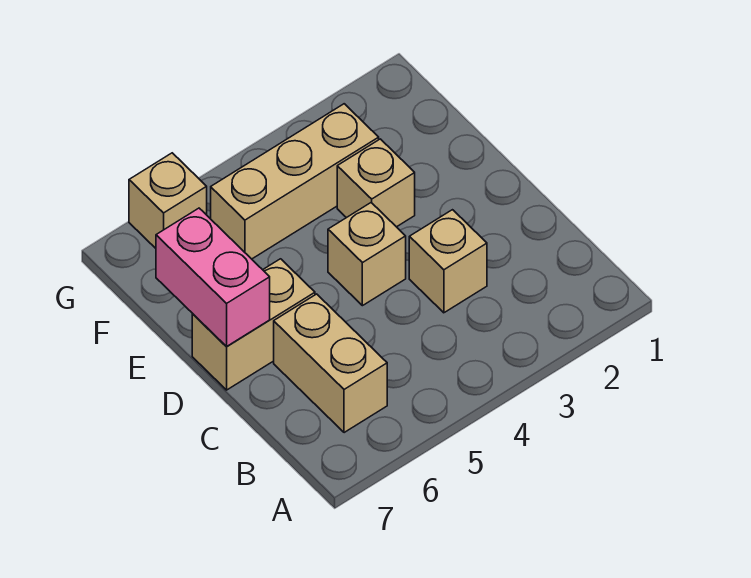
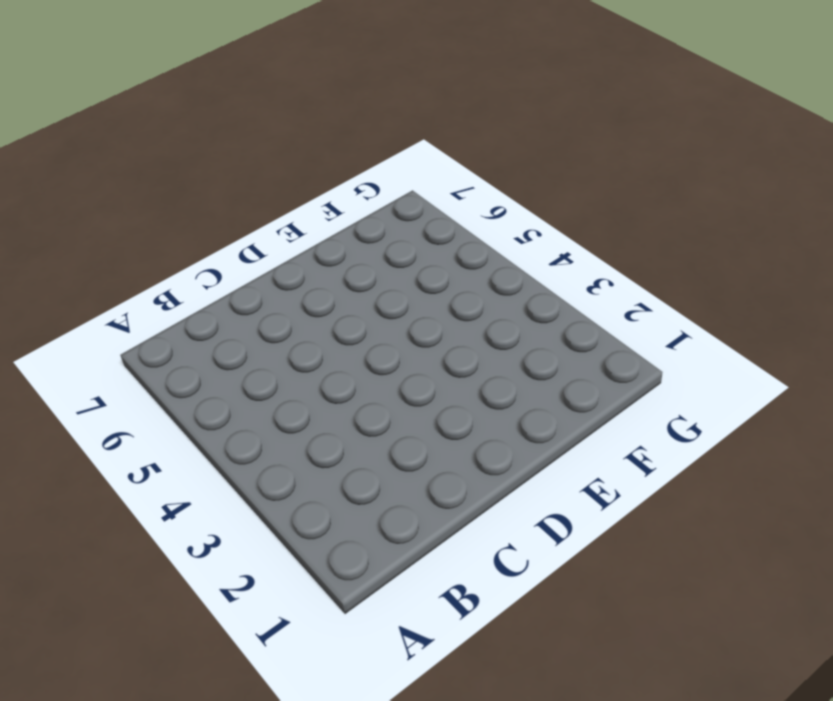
none -> tan 1x2 brick [274,294,387,433]
none -> tan 1x1 brick [409,210,487,313]

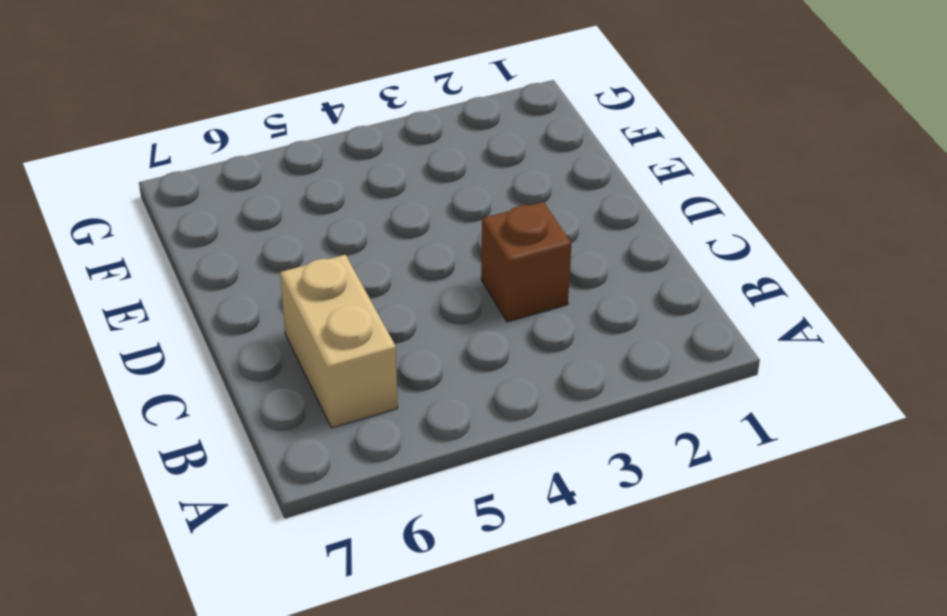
brown 1x1 brick [481,202,571,322] -> tan 1x1 brick [409,210,487,313]
none -> tan 1x1 brick [328,203,406,306]
none -> tan 1x2 brick [192,259,315,390]

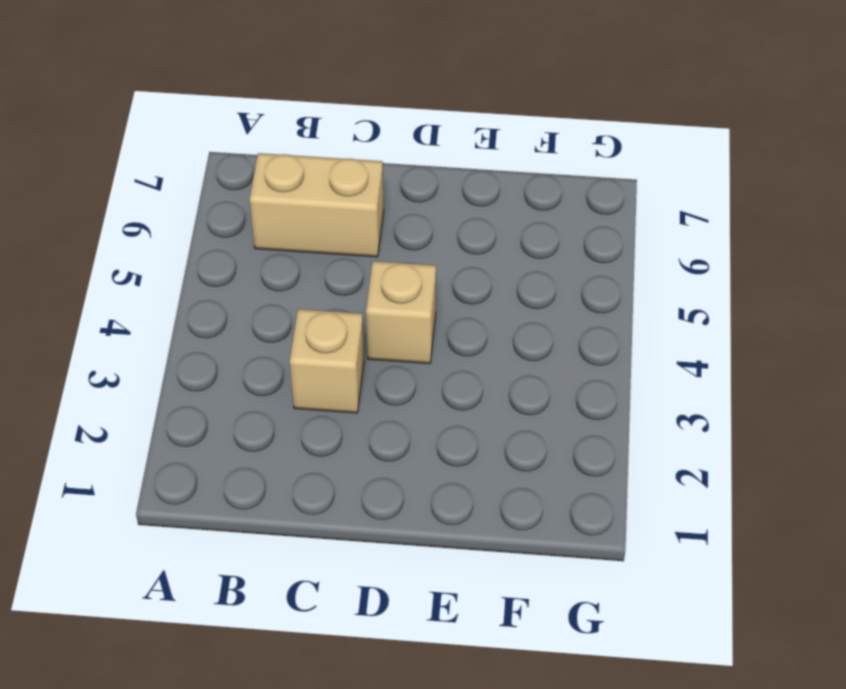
none -> tan 1x2 brick [192,259,315,390]
none -> tan 1x1 brick [337,139,415,227]

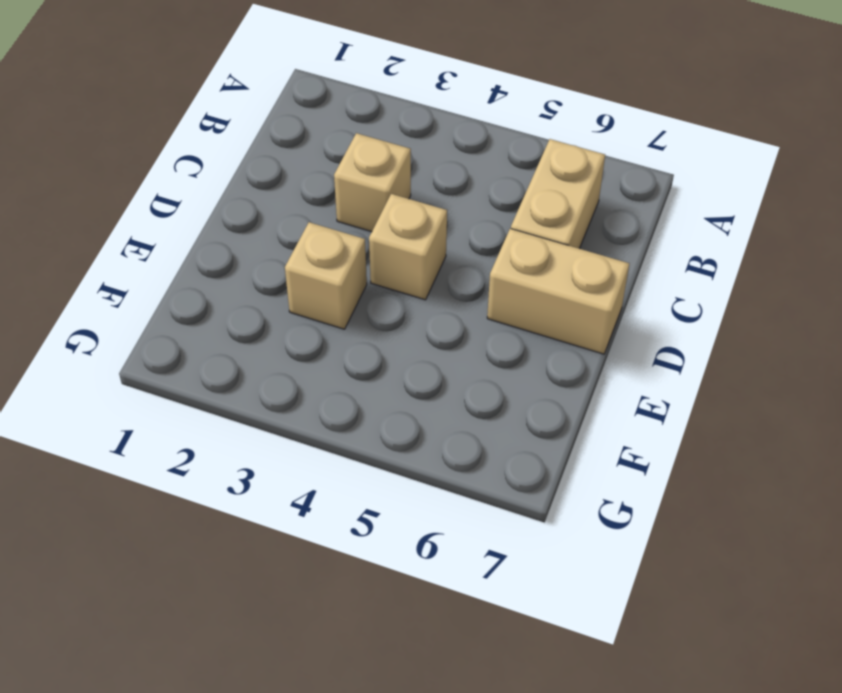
none -> tan 1x3 brick [211,104,379,259]
none -> tan 1x1 brick [129,153,207,248]

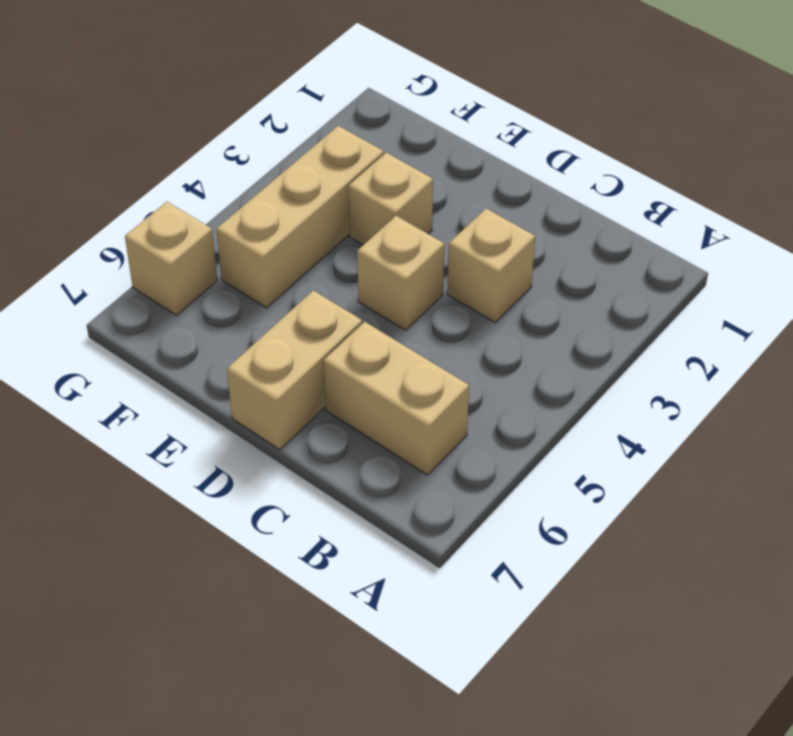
none -> pink 1x2 brick [156,208,270,347]

